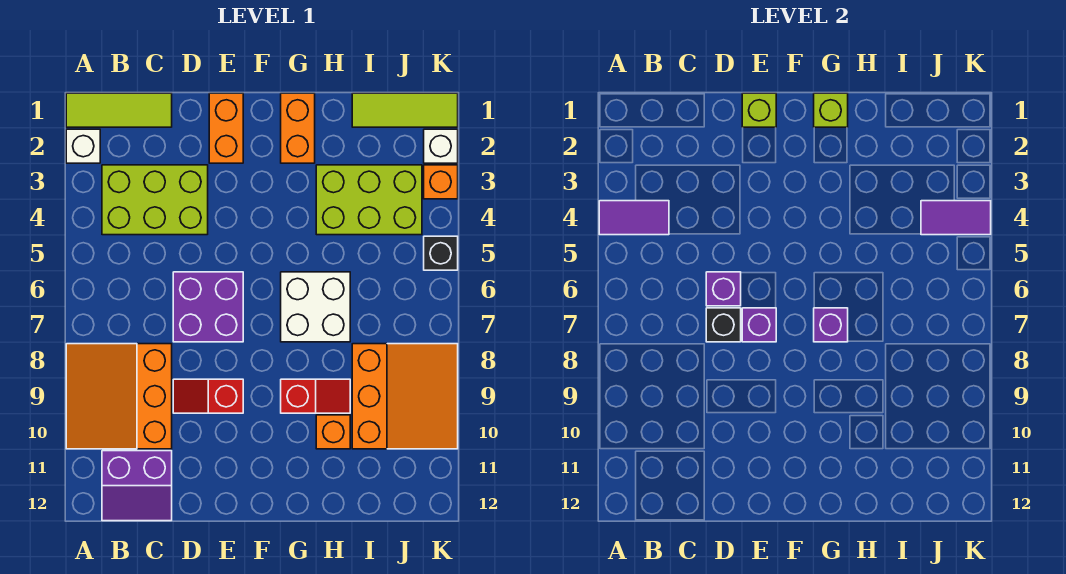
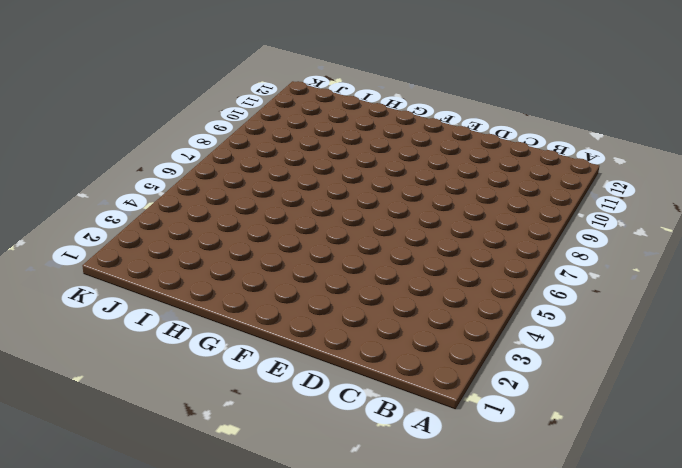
none -> lime 1x3 tile [66,93,172,127]
none -> white 1x1 brick [66,129,100,163]
none -> orange 3x3 slope [66,344,172,449]

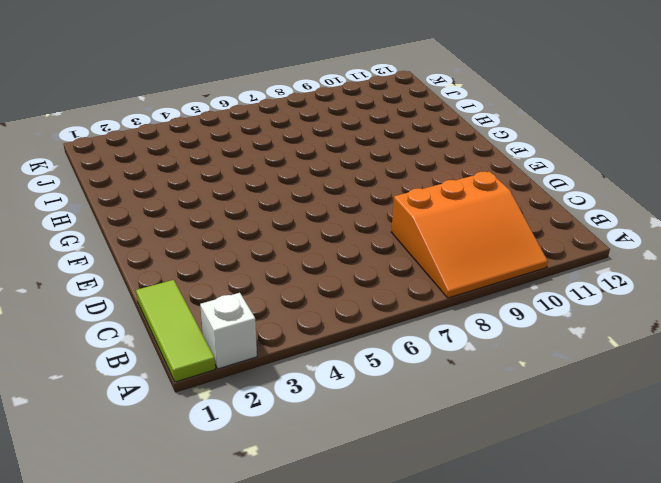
none -> lime 2x3 brick [102,165,208,235]
none -> purple 2x2 slope [102,451,172,521]
none -> purple 2x2 brick [173,272,243,342]

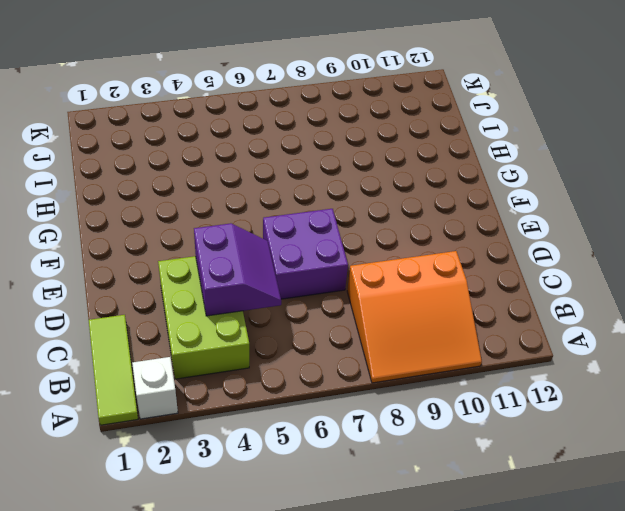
purple 2x2 slope [194,223,281,316] -> purple 2x2 slope moved to [102,451,172,521]
none -> red 1x2 slope [173,379,243,413]
none -> orange 1x2 brick [209,93,243,163]
none -> orange 1x2 brick [281,93,315,163]

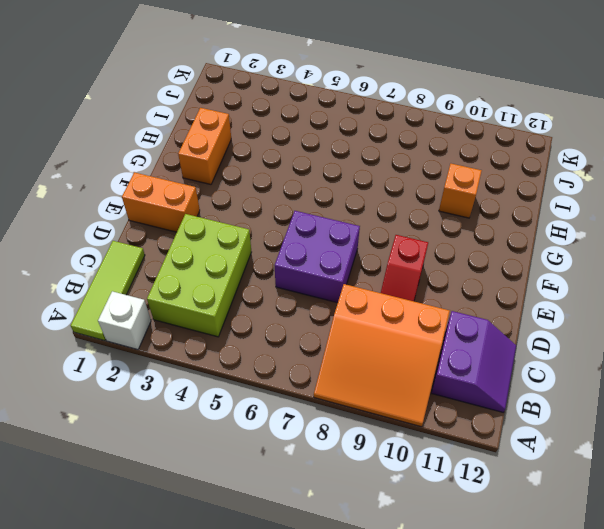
orange 1x2 brick [178,108,231,184] -> orange 1x2 brick turned to [281,93,315,163]
none -> white 2x2 brick [281,272,350,342]
none -> red 1x2 slope [281,379,350,413]
none -> lime 2x3 brick [316,165,422,235]

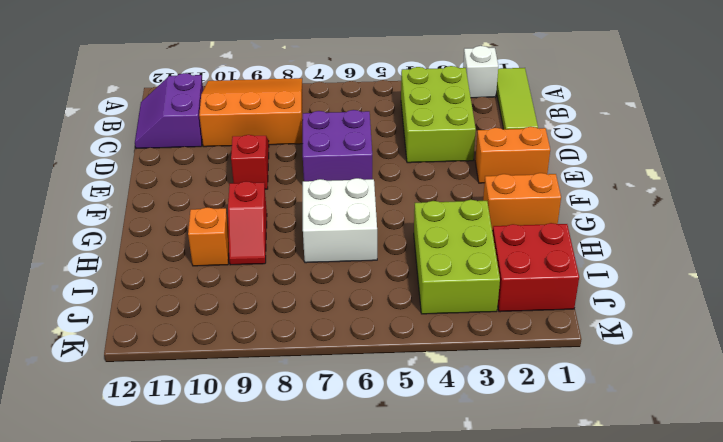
red 2x2 brick [493,223,579,312] -> lime 1x3 tile [352,93,458,127]
none -> orange 3x3 slope [352,344,458,449]
none -> white 1x1 brick [424,129,458,163]
none -> orange 1x1 brick [424,165,458,199]

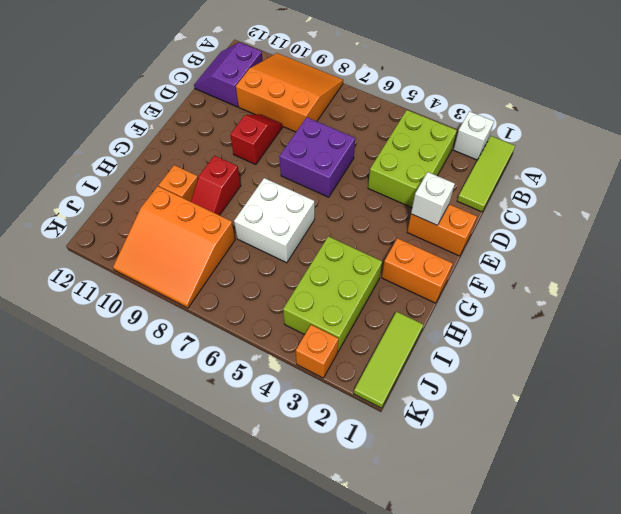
white 1x1 brick [411,172,455,225] -> white 1x1 brick moved to [424,129,458,163]
none -> black 1x1 brick [424,236,458,270]
none -> purple 1x2 tile [599,201,669,235]
none -> purple 1x1 brick [706,272,741,306]

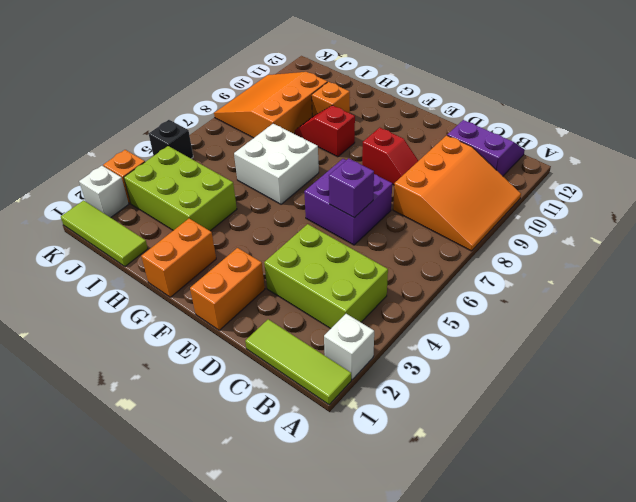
none -> purple 1x2 tile [599,201,669,235]
none -> black 1x1 brick [706,308,741,342]
none -> lime 1x1 brick [742,93,776,127]

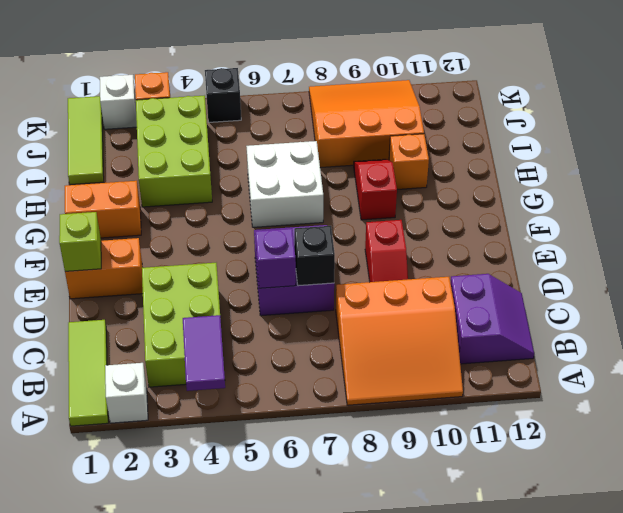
none -> purple 1x1 brick [742,308,776,342]
none -> lime 1x1 brick [814,93,848,127]
none -> purple 1x1 brick [814,308,848,342]

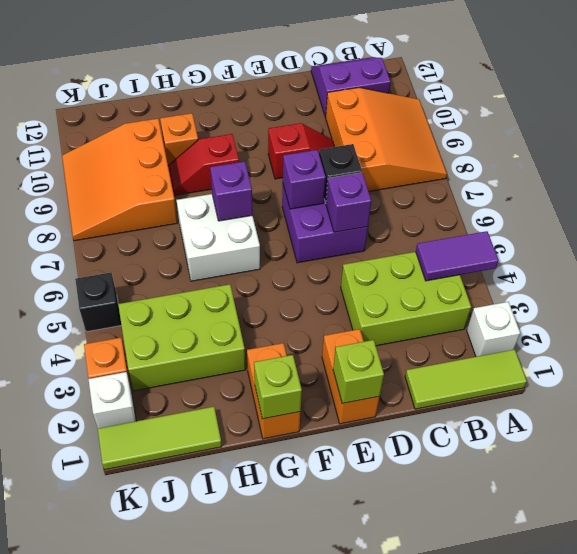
none -> purple 1x2 tile [921,201,991,235]

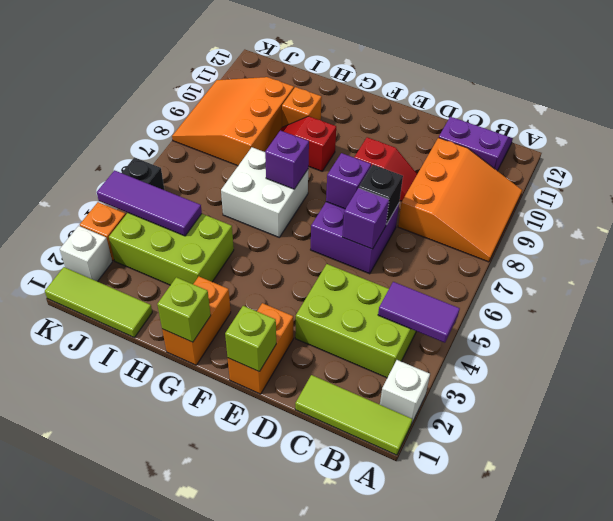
purple 1x3 tile [97,170,202,236] -> purple 1x2 tile [921,201,991,235]

